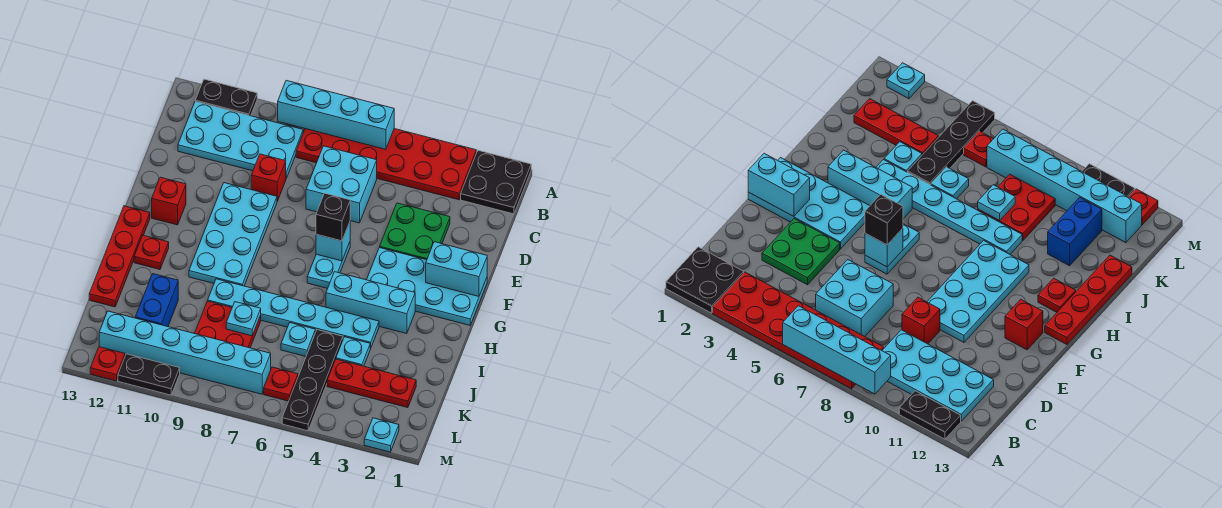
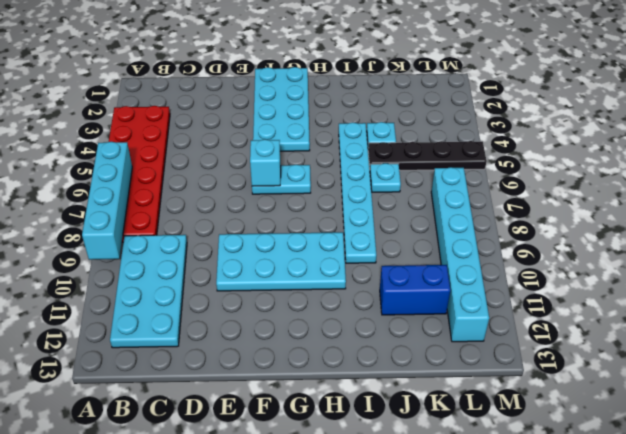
none -> black 2x2 plate [461,150,531,214]
none -> black 1x2 plate [195,79,257,116]
none -> cyan 2x2 brick [306,146,377,223]
none -> green 2x2 plate [380,203,450,260]

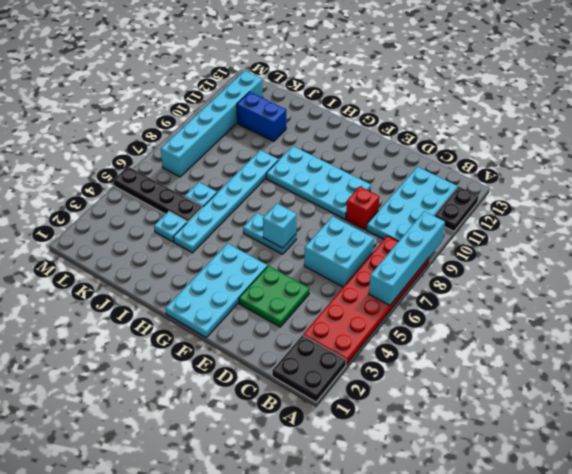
none -> red 1x1 brick [152,177,186,225]
none -> red 1x4 plate [89,206,150,307]
none -> cyan 1x3 brick [326,272,415,334]
none -> red 1x1 plate [134,235,169,269]

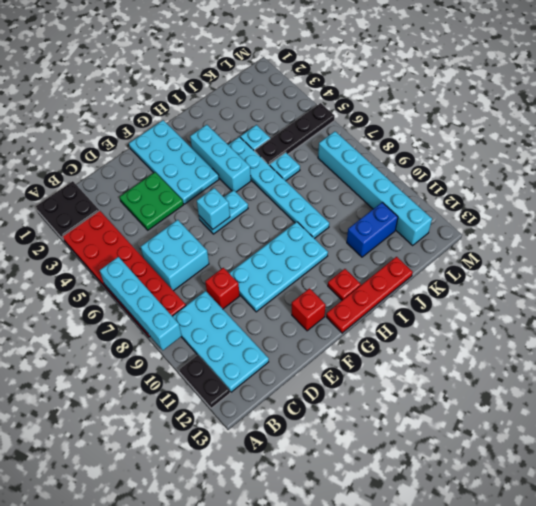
none -> red 2x2 plate [195,301,261,348]
none -> red 1x3 plate [327,359,416,408]
none -> red 1x1 plate [264,367,298,401]
none -> cyan 1x1 plate [364,418,399,452]

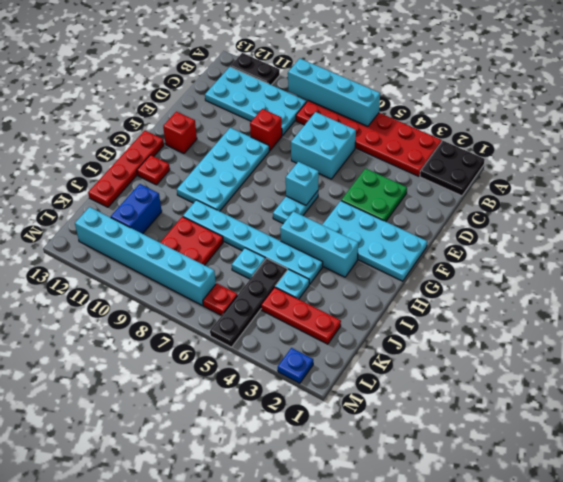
blue 1x1 plate [278,348,313,383] -> cyan 1x1 plate [364,418,399,452]
none -> black 1x2 plate [118,354,180,395]
none -> red 1x1 plate [90,347,125,381]
none -> cyan 1x2 brick [426,242,487,296]
none -> cyan 1x1 plate [226,302,261,336]

